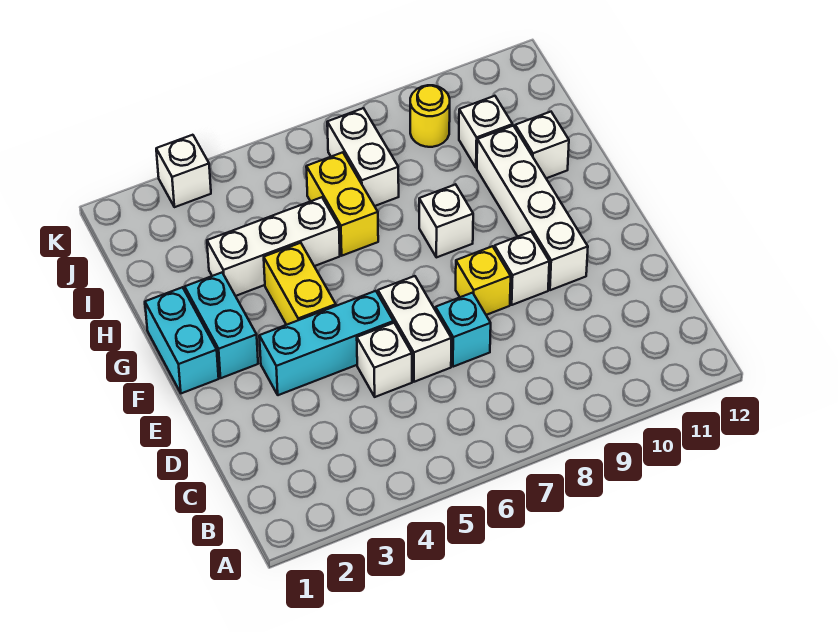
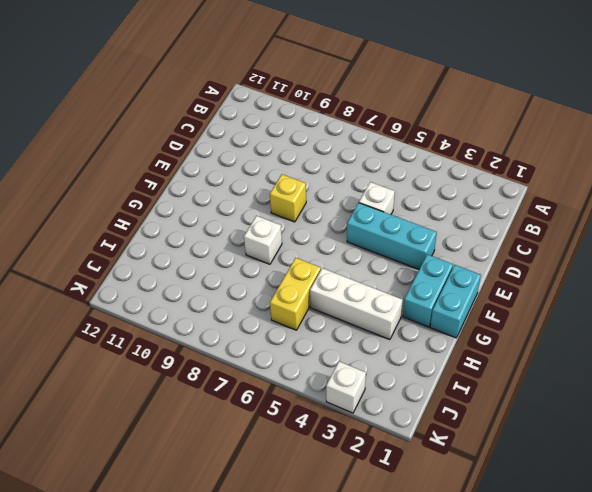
none -> white 1x2 brick [378,276,451,382]
none -> cyan 1x1 brick [435,293,491,367]
none -> white 1x1 brick [495,232,549,305]

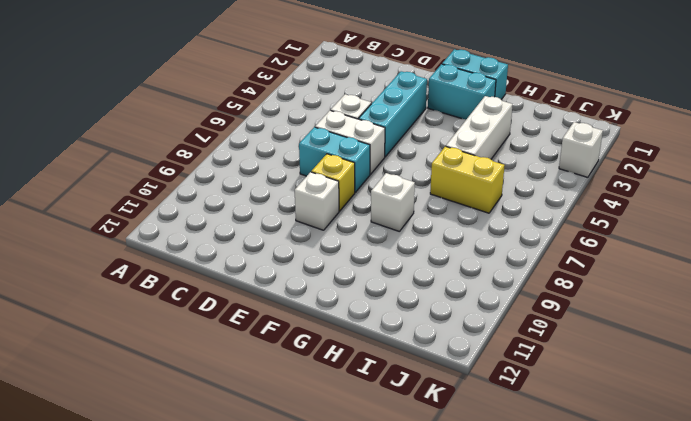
cyan 1x2 brick [299,127,370,192] -> cyan 1x1 brick [435,293,491,367]
none -> white 1x4 brick [477,126,588,290]
none -> yellow 1x2 brick [264,243,336,325]
none -> white 1x1 brick [515,112,569,178]

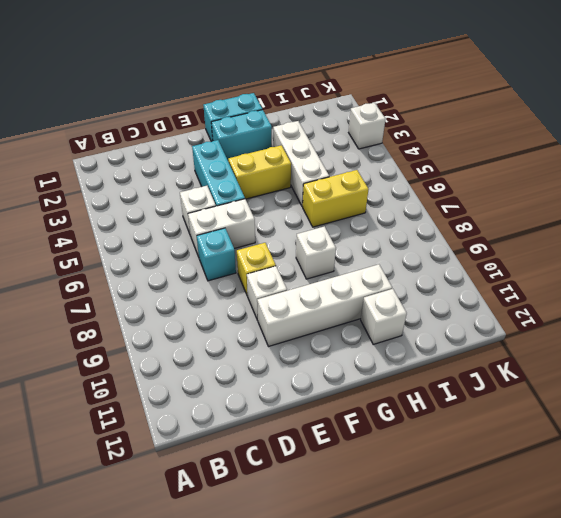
none -> white 1x2 brick [327,108,399,206]
none -> white 1x1 brick [459,96,513,168]
none -> yellow 1x1 round brick [410,85,450,147]

